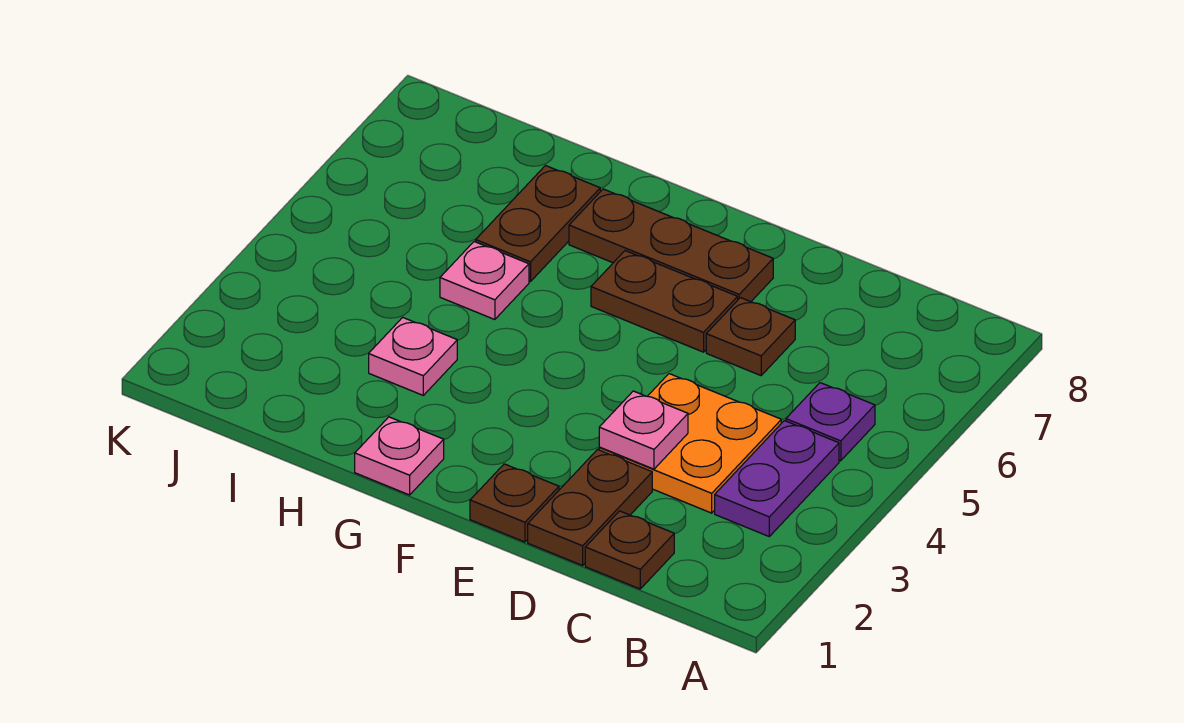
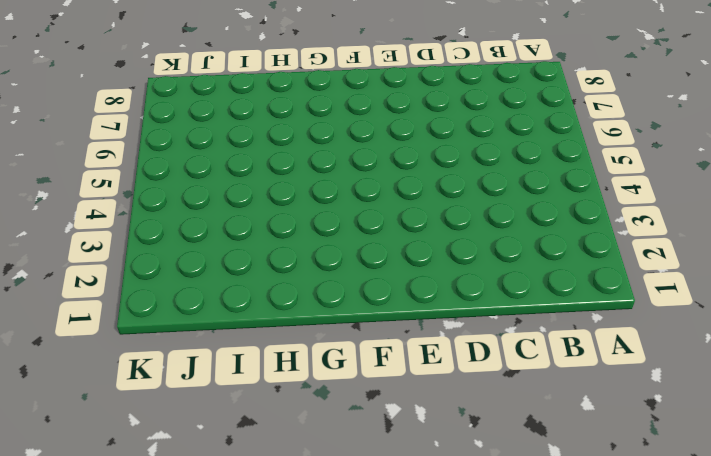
none -> purple 1x2 plate [715,421,839,536]
none -> purple 1x1 plate [786,383,875,461]
none -> brown 1x1 plate [585,511,674,589]

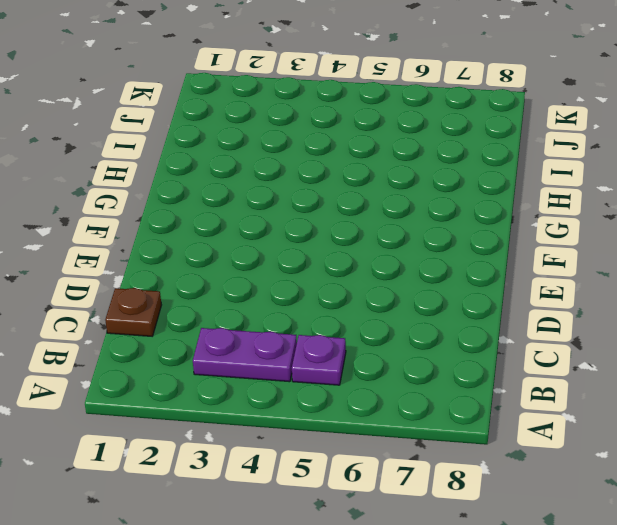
none -> orange 2x2 plate [599,374,781,513]
none -> brown 1x2 plate [528,450,652,566]
none -> brown 1x1 plate [706,298,795,376]

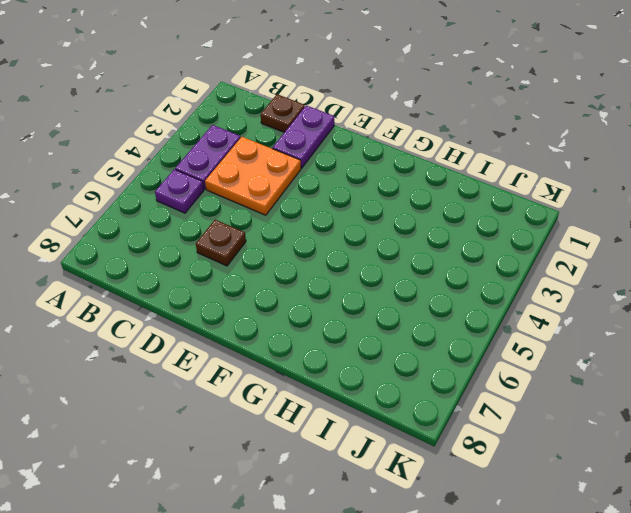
purple 1x2 plate [273,105,334,168] -> brown 1x2 plate [528,450,652,566]
none -> brown 1x1 plate [470,464,559,542]
none -> brown 1x2 plate [591,251,738,352]
none -> brown 1x3 plate [569,189,773,302]

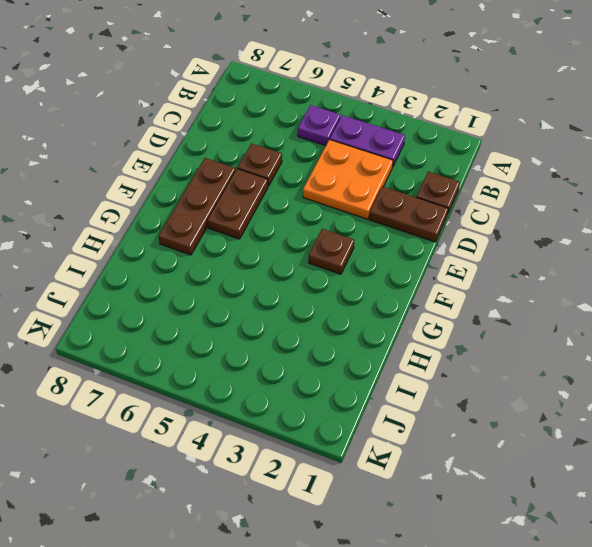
brown 1x1 plate [309,229,354,274] -> brown 1x1 plate moved to [470,464,559,542]
none -> pink 1x1 plate [355,417,444,495]
none -> pink 1x1 plate [369,317,457,395]
none -> pink 1x1 plate [440,242,529,320]

